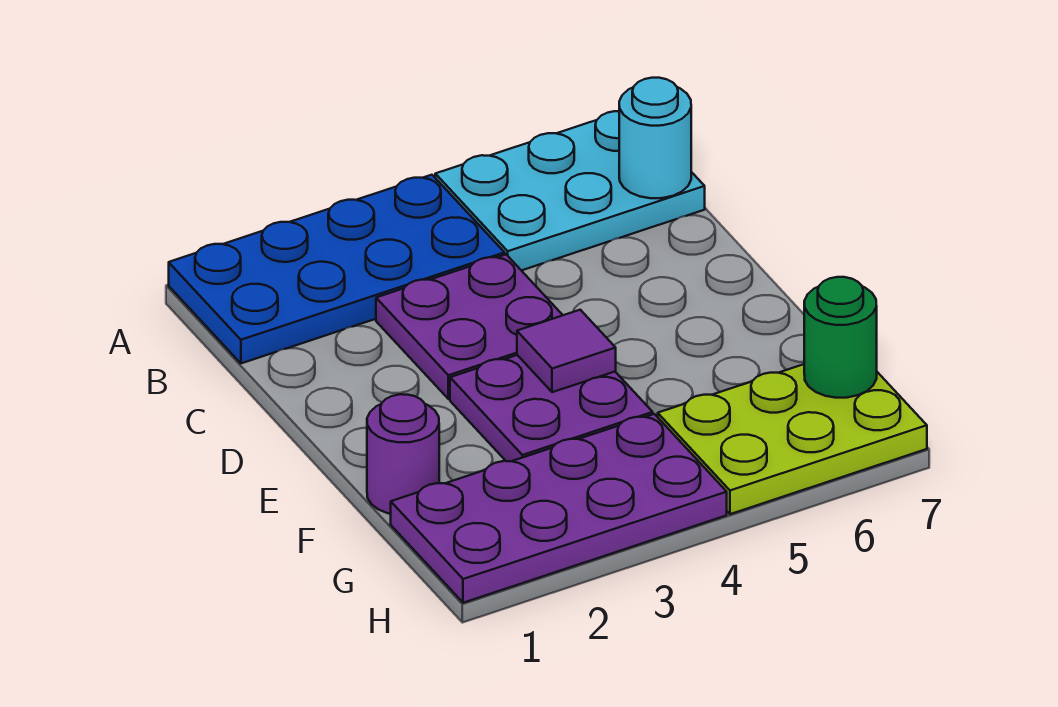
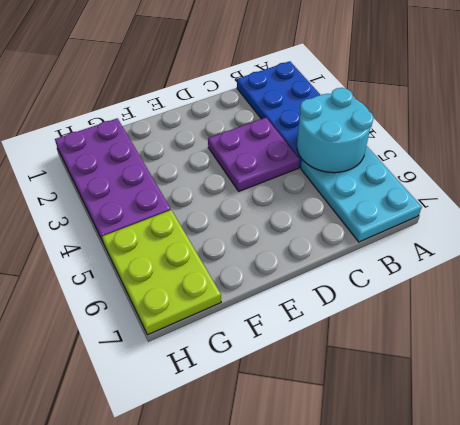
cyan 2x2 round brick [297,88,374,173] -> none
none -> purple 2x2 plate [450,355,653,461]
none -> purple 1x1 round brick [367,394,439,514]

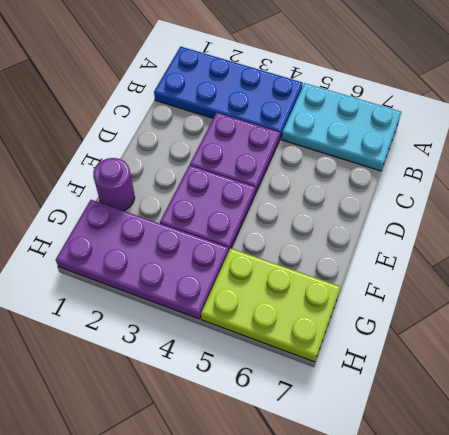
none -> cyan 1x1 round brick [619,78,691,198]
none -> purple 1x1 tile [517,310,616,392]

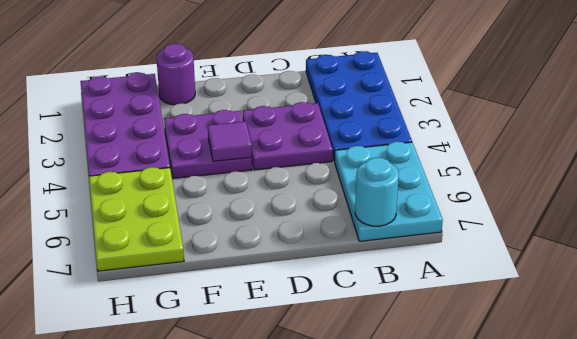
none -> green 1x1 round brick [804,277,877,398]

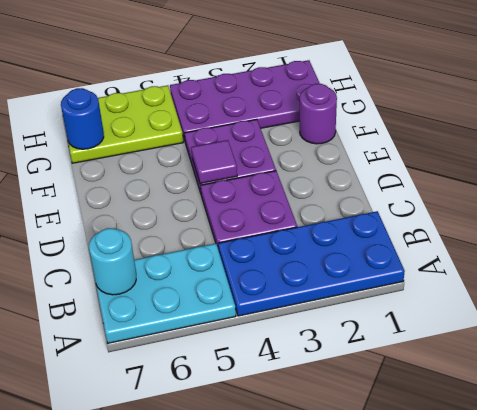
blue 1x1 round brick [61,88,104,149] -> green 1x1 round brick [804,277,877,398]

